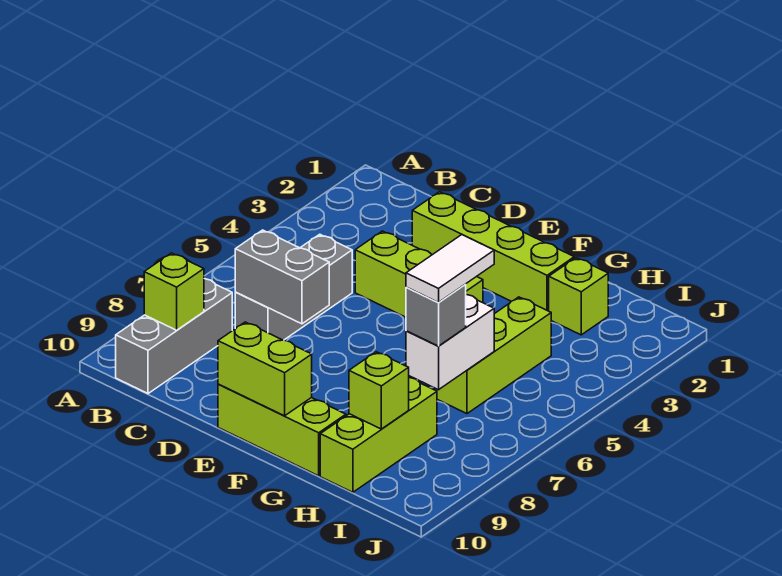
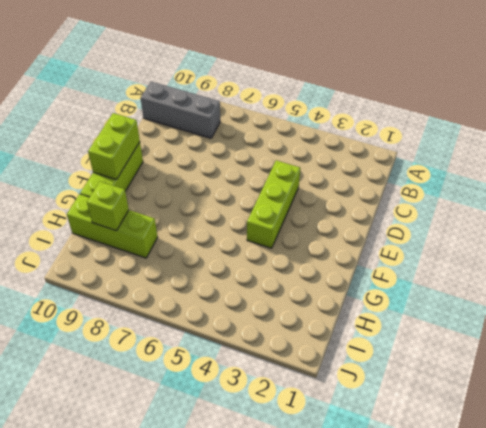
none -> grey 1x3 brick [235,234,352,340]
none -> lime 1x4 brick [412,192,574,311]
none -> lime 1x1 brick [549,258,608,335]

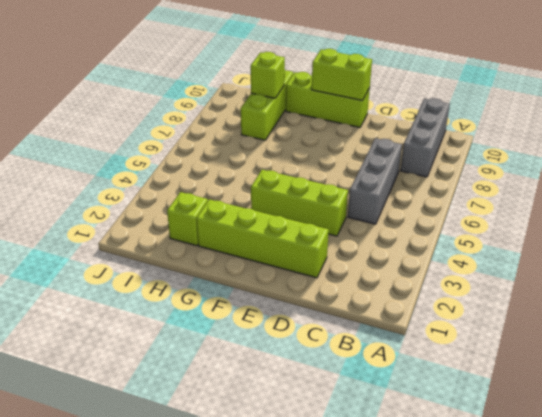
none -> lime 1x3 brick [435,297,551,414]
none -> lime 1x1 brick [144,253,204,330]
none -> grey 1x2 brick [235,230,329,324]

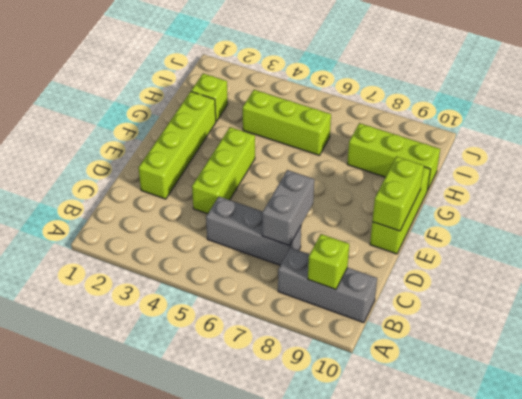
none -> white 1x2 brick [406,295,494,390]
none -> lime 1x1 brick [349,352,409,429]
none -> grey 1x1 brick [406,285,466,346]

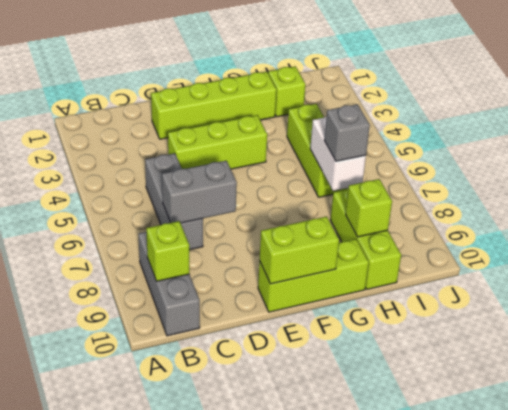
none -> white 1x2 tile [406,235,494,303]

